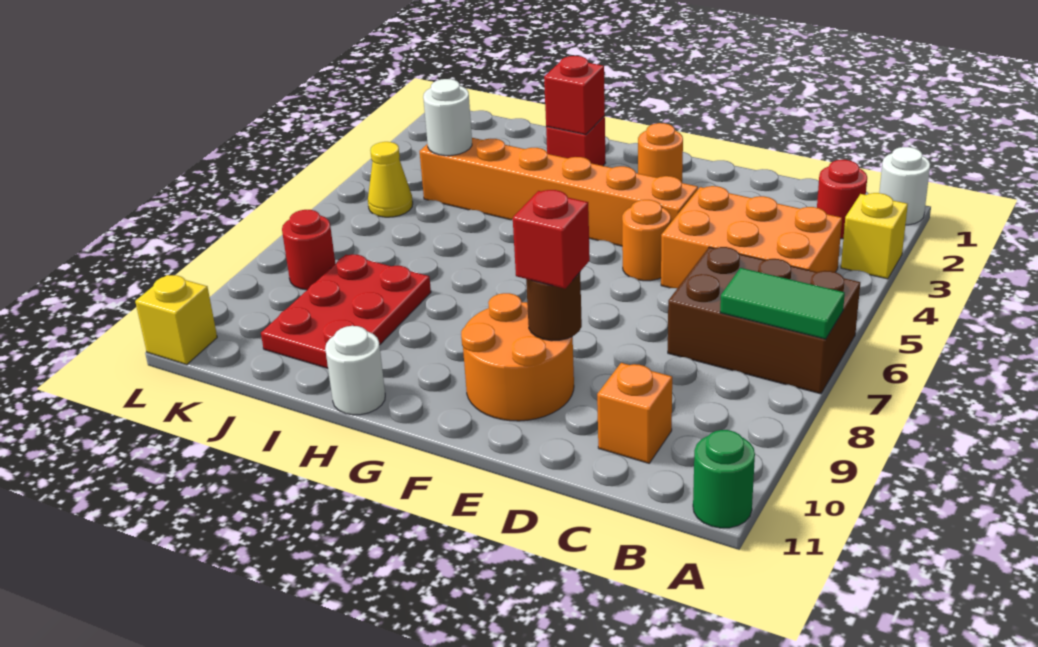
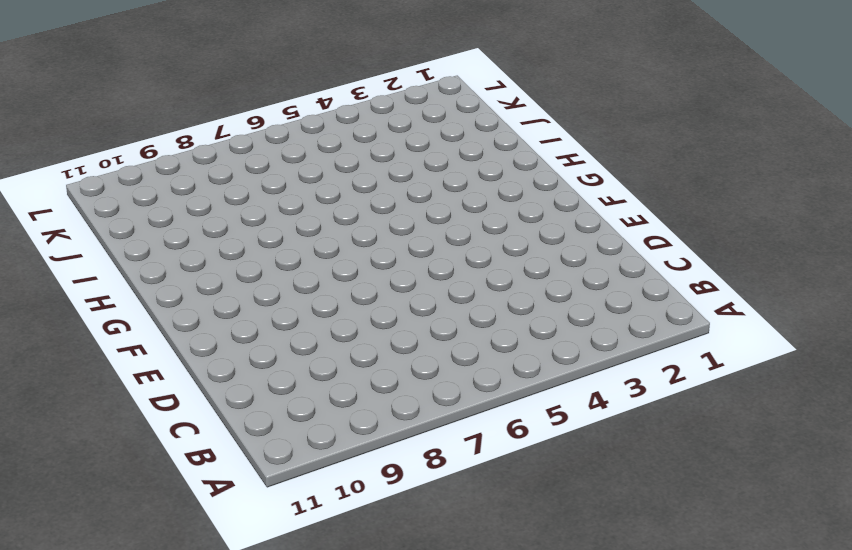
none -> white 1x1 round brick [879,147,930,225]
none -> yellow 1x1 brick [841,193,908,279]
none -> brown 2x3 brick [668,247,860,394]

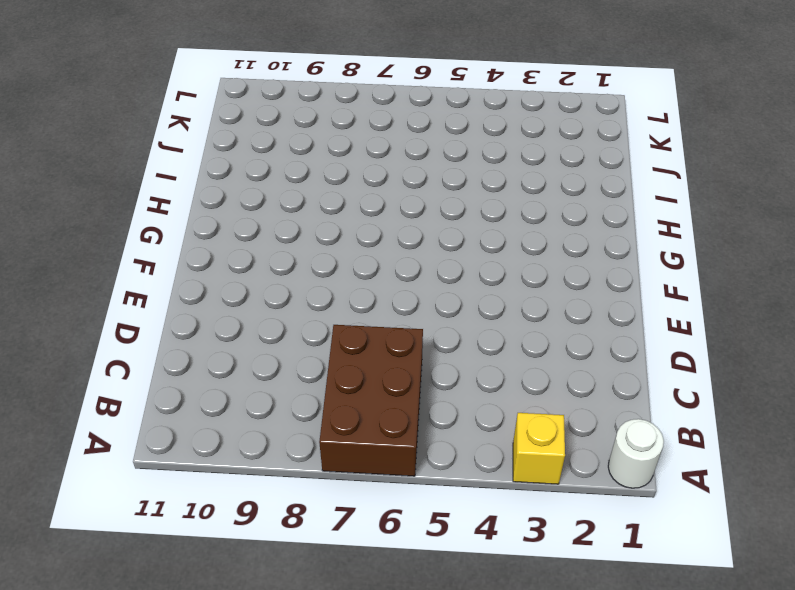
none -> green 1x1 round brick [693,430,755,528]
none -> red 1x1 round brick [817,160,867,239]
none -> orange 2x3 brick [661,186,842,288]

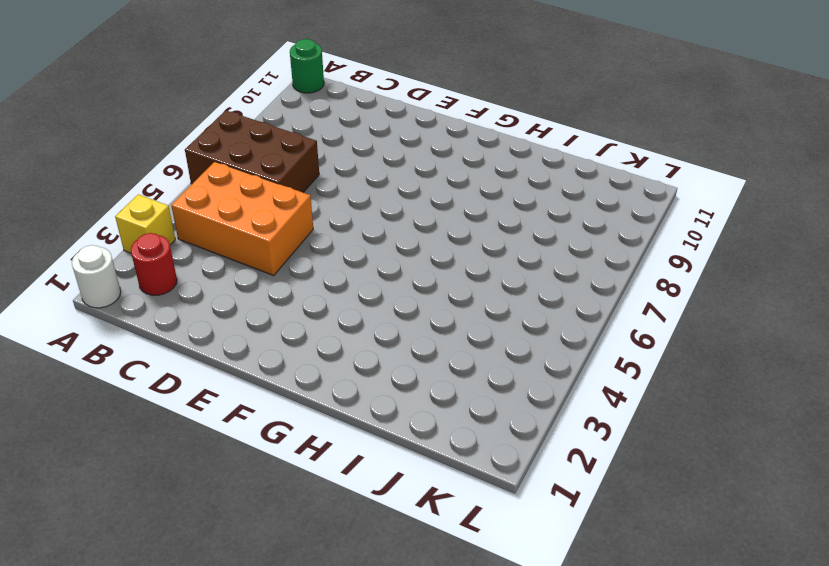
none -> orange 1x1 brick [597,363,672,463]
none -> orange 1x6 brick [420,138,698,246]
none -> orange 1x1 round brick [622,200,671,281]

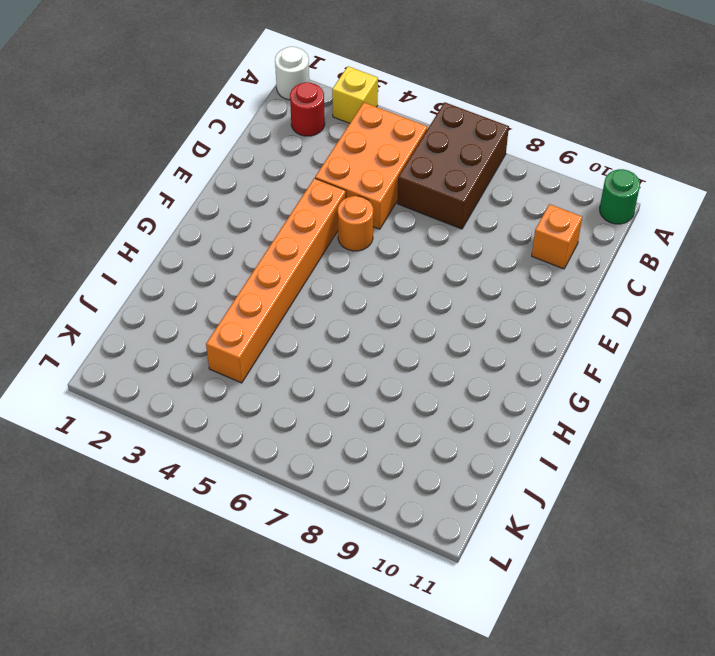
none -> orange 2x2 round brick [461,293,574,421]
none -> orange 1x1 round brick [638,123,683,183]
none -> red 1x1 brick [546,116,605,166]

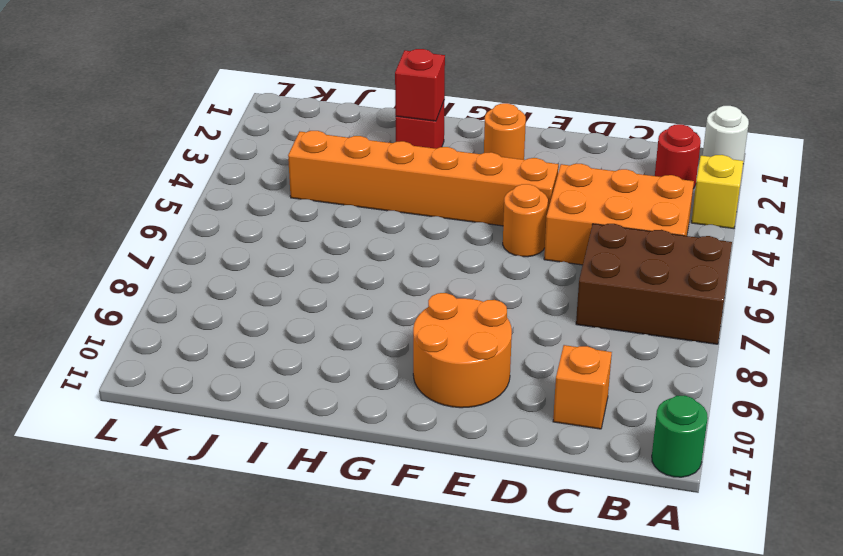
none -> white 1x1 round brick [325,326,385,415]
none -> red 2x3 plate [261,254,431,368]
none -> yellow 1x1 cone [368,142,413,217]

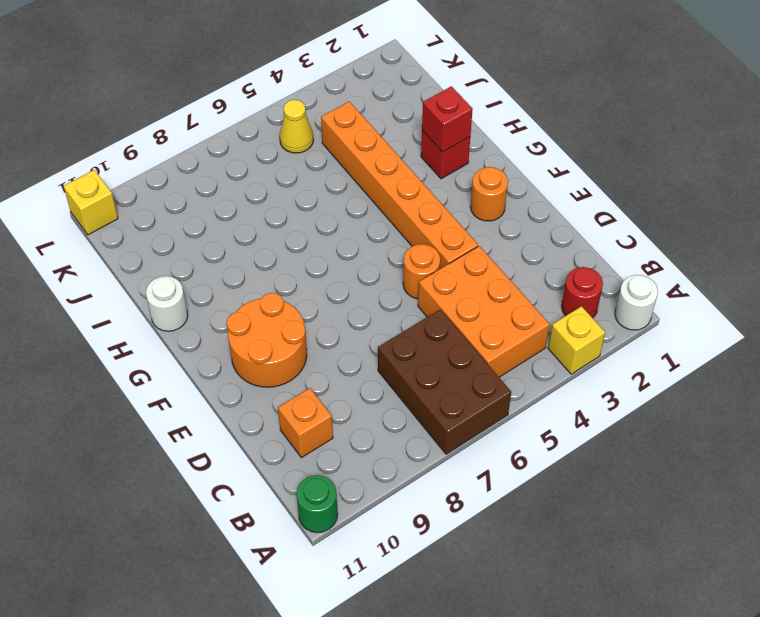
none -> red 2x3 plate [261,254,431,368]
none -> red 1x1 round brick [282,210,335,290]
none -> green 1x2 tile [720,268,845,339]

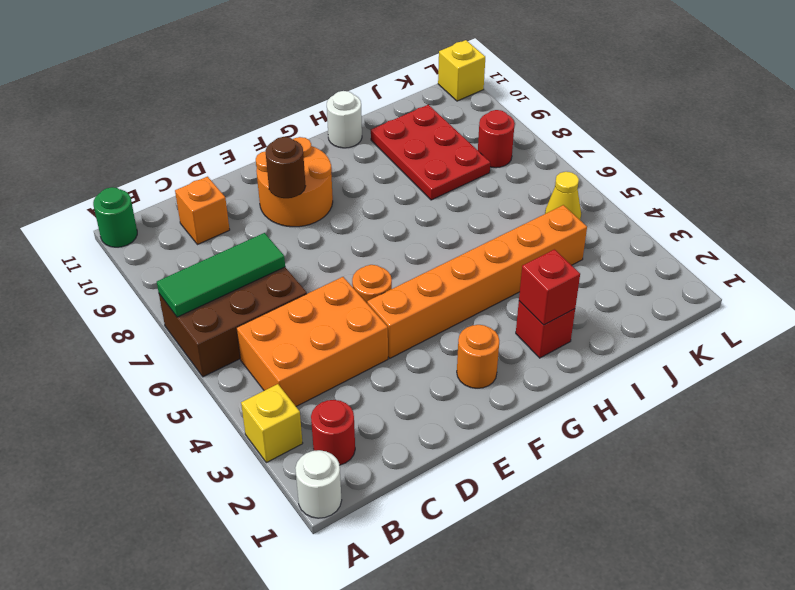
green 1x3 tile [157,233,285,317] -> green 1x2 tile [720,268,845,339]
none -> white 1x1 round brick [423,79,472,156]
none -> red 1x1 brick [513,190,590,289]

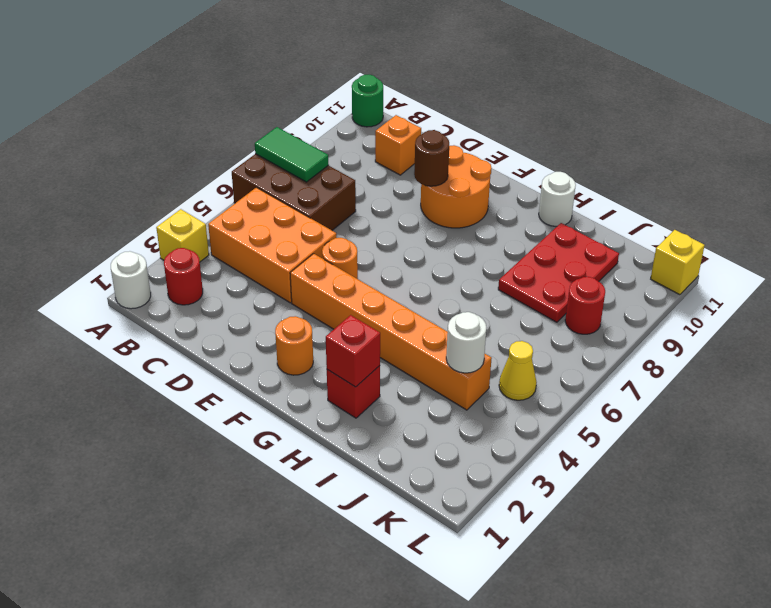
none -> red 1x1 brick [513,190,590,289]

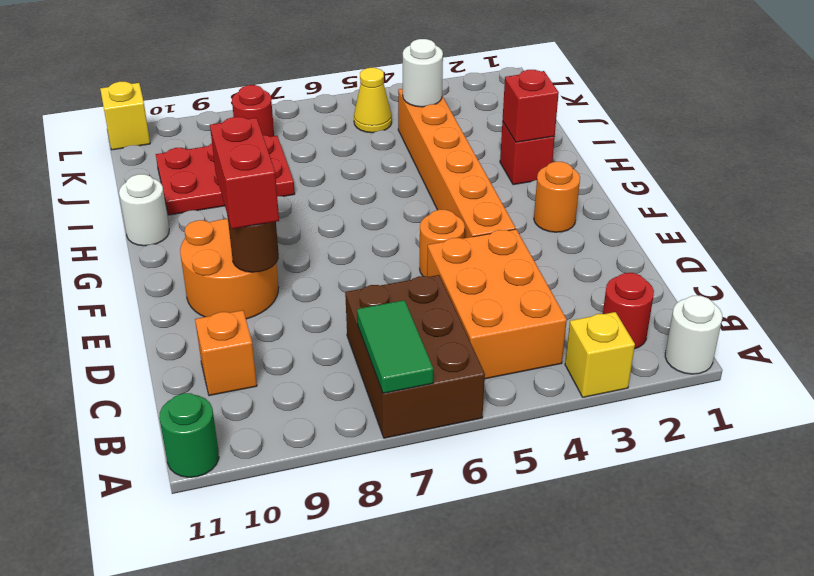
red 1x2 brick [210,117,279,229] -> red 1x1 brick [513,190,590,289]

